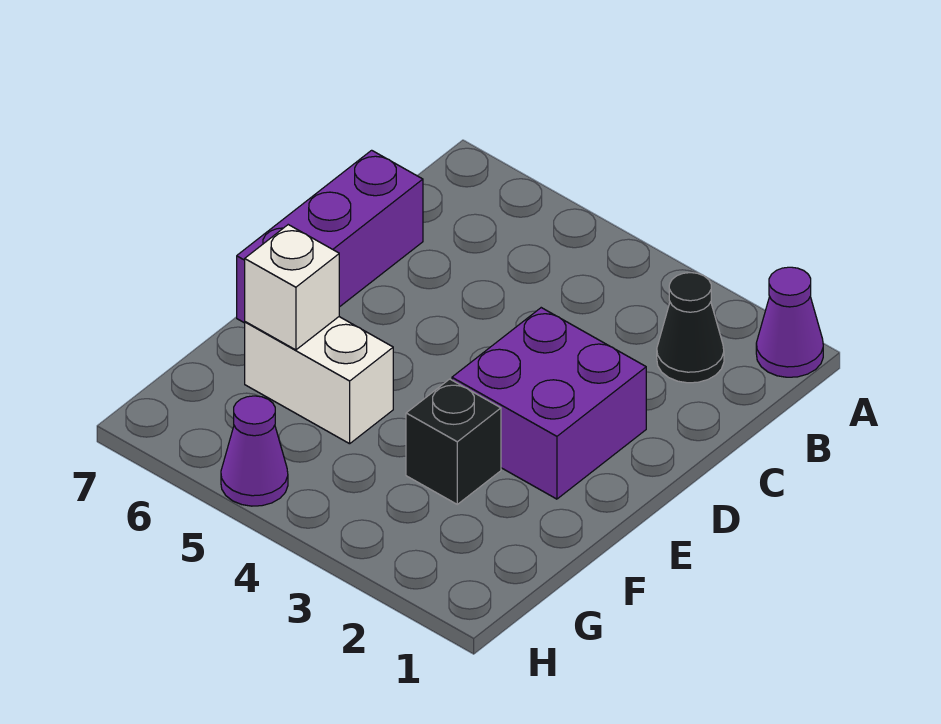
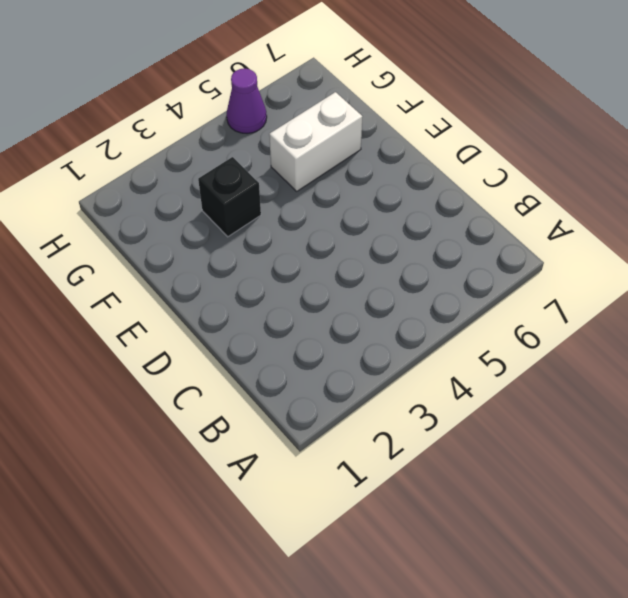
none -> purple 1x1 cone [756,267,823,377]
none -> black 1x1 cone [657,273,724,383]

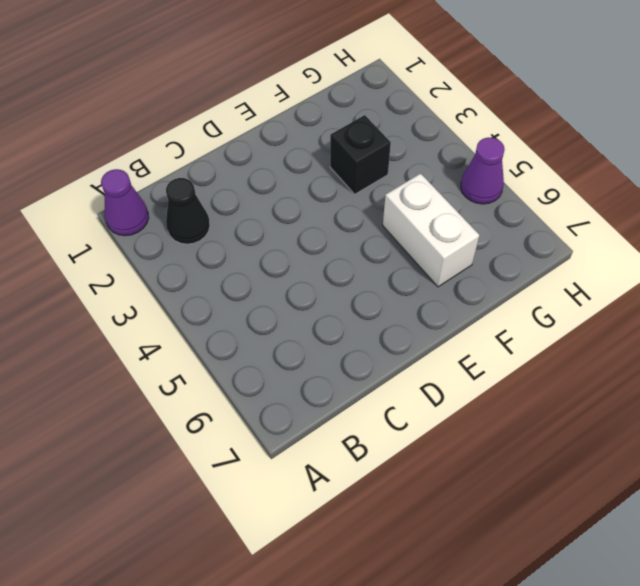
none -> purple 1x3 brick [237,150,423,323]
none -> purple 2x2 brick [452,308,646,499]

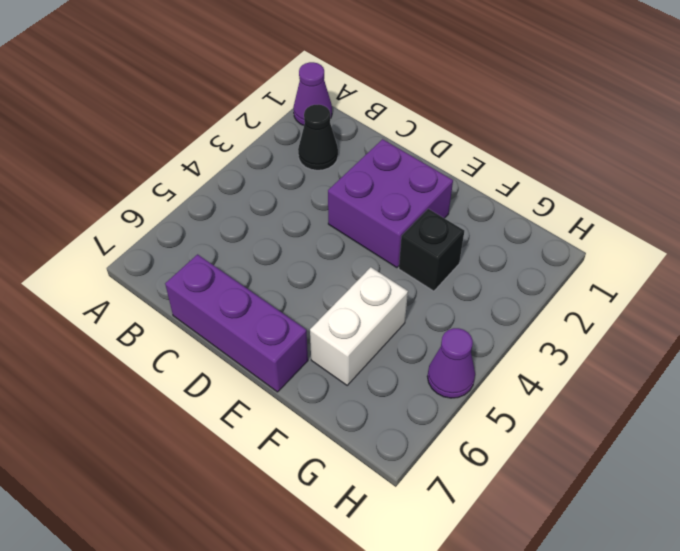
none -> white 1x1 brick [245,225,339,350]

